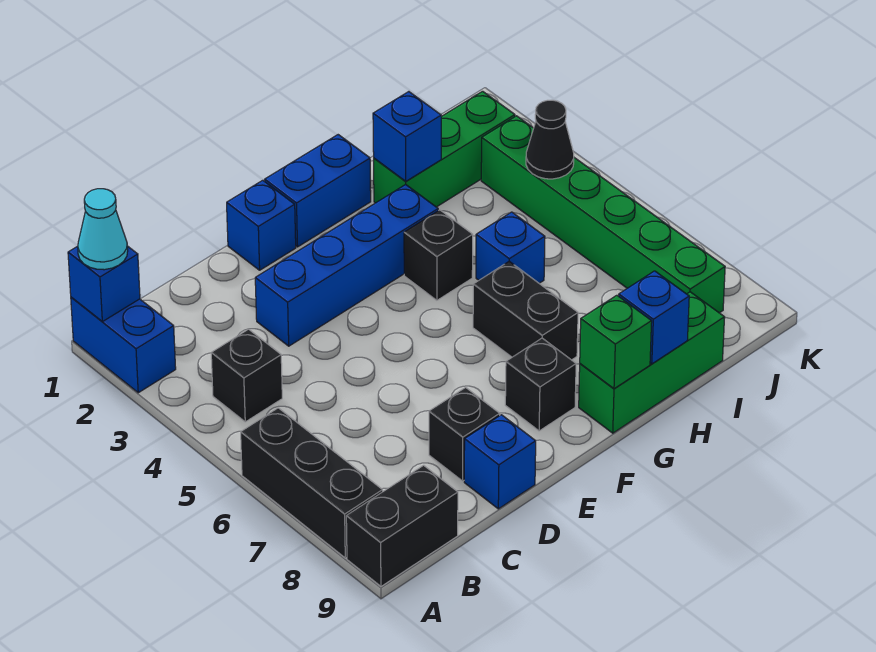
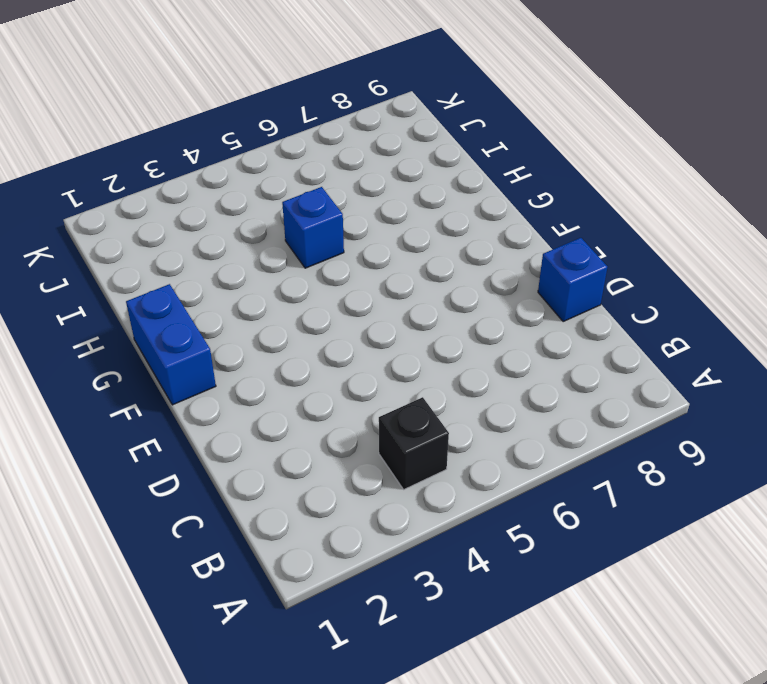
none -> blue 1x2 brick [71,297,176,393]
none -> black 1x3 brick [241,408,383,558]
none -> black 1x2 brick [346,465,458,586]

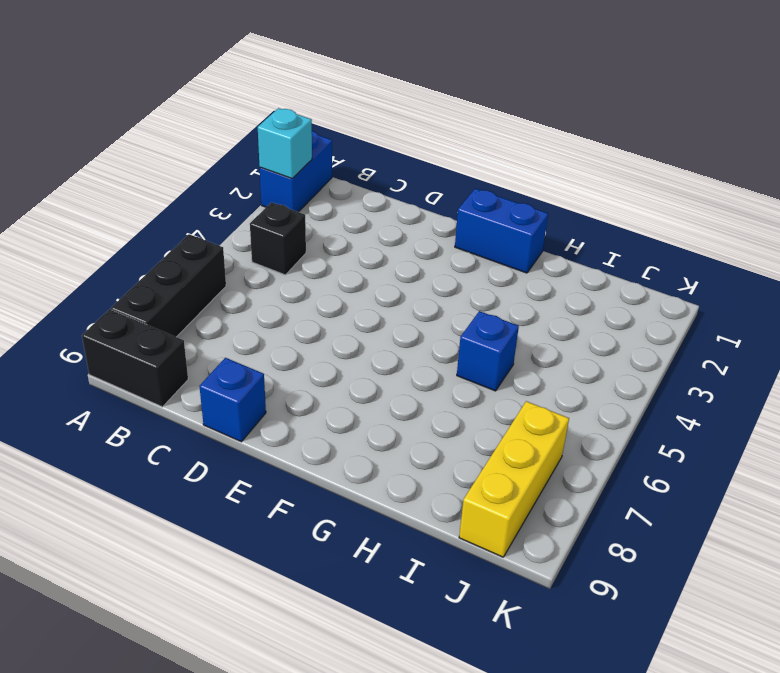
cyan 1x1 brick [258,108,312,179] -> none
yellow 1x3 brick [459,401,569,557] -> green 1x6 brick [481,116,725,313]
none -> blue 1x4 brick [255,184,438,346]
none -> black 1x1 brick [429,387,500,481]
none -> blue 1x1 brick [227,180,296,270]

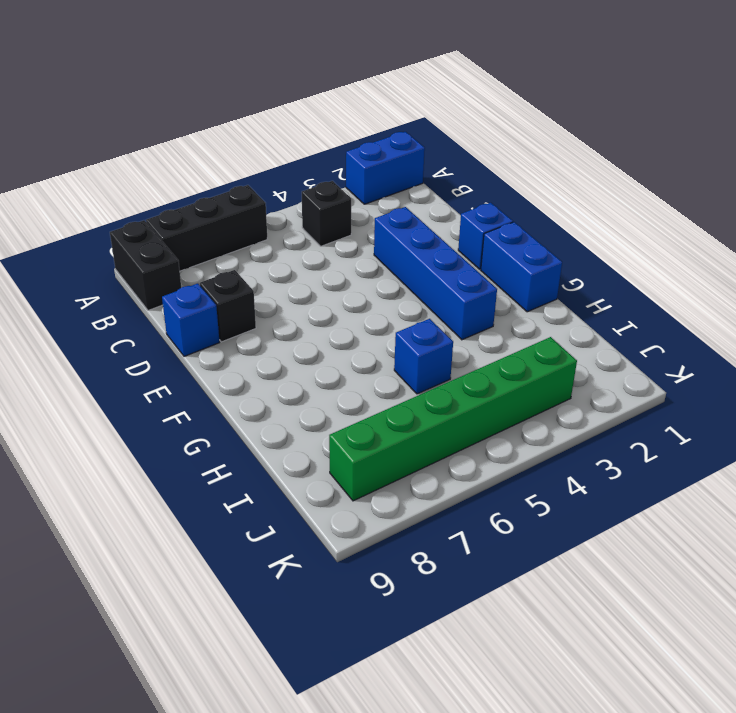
none -> black 1x1 brick [505,338,576,431]
none -> black 1x1 brick [404,210,473,300]
none -> black 1x2 brick [473,261,578,360]

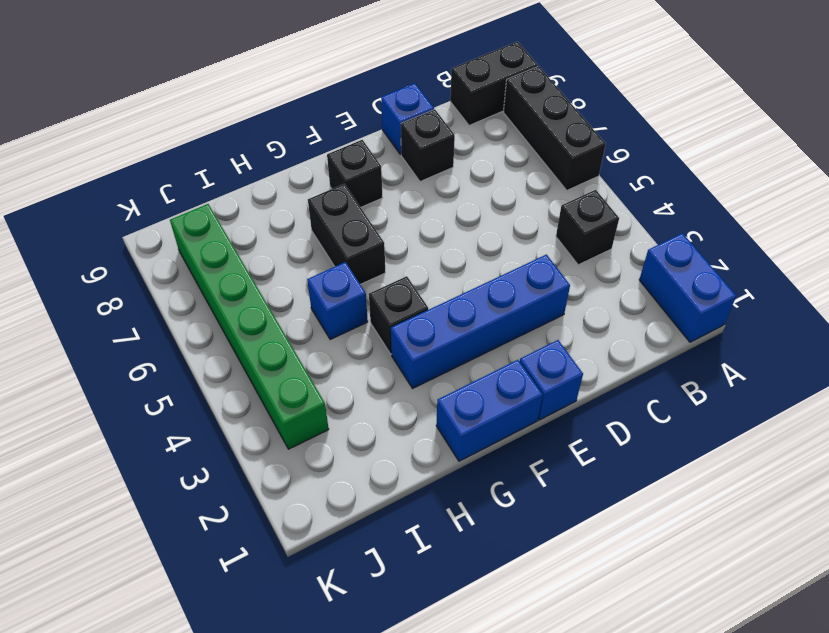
none -> green 1x3 brick [579,292,725,433]
none -> green 1x3 brick [374,91,515,207]
none -> blue 1x1 brick [68,246,140,322]

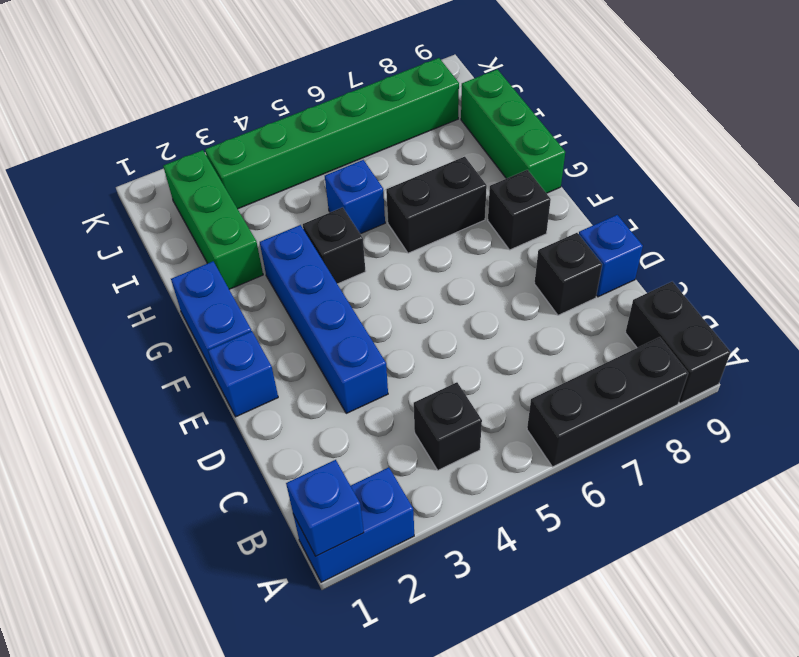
none -> green 1x1 brick [580,295,652,389]
none -> blue 1x1 brick [373,92,441,181]
none -> blue 1x1 brick [619,271,689,364]

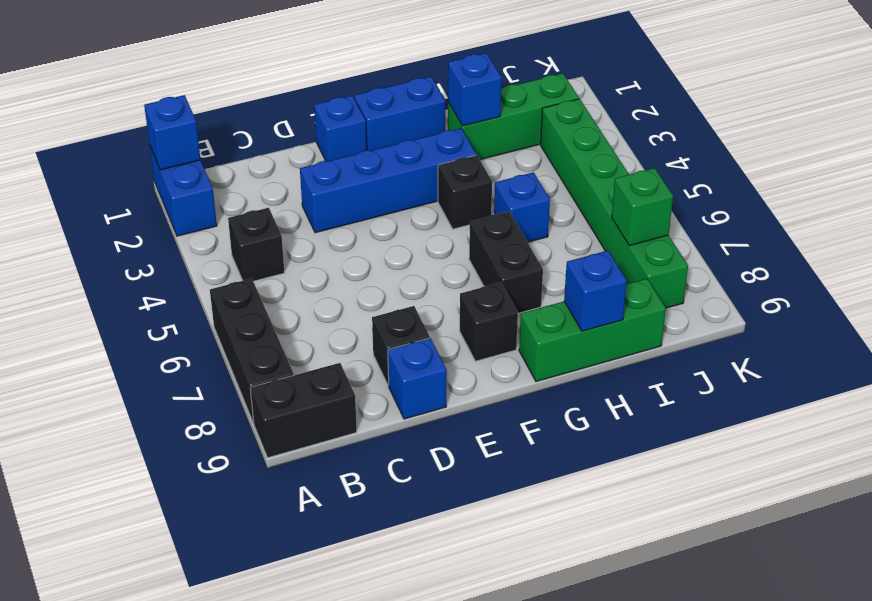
green 1x1 brick [612,168,673,246] -> green 1x1 brick moved to [580,295,652,389]
none -> black 1x1 cone [526,100,574,179]
none -> cyan 1x1 cone [78,189,128,270]

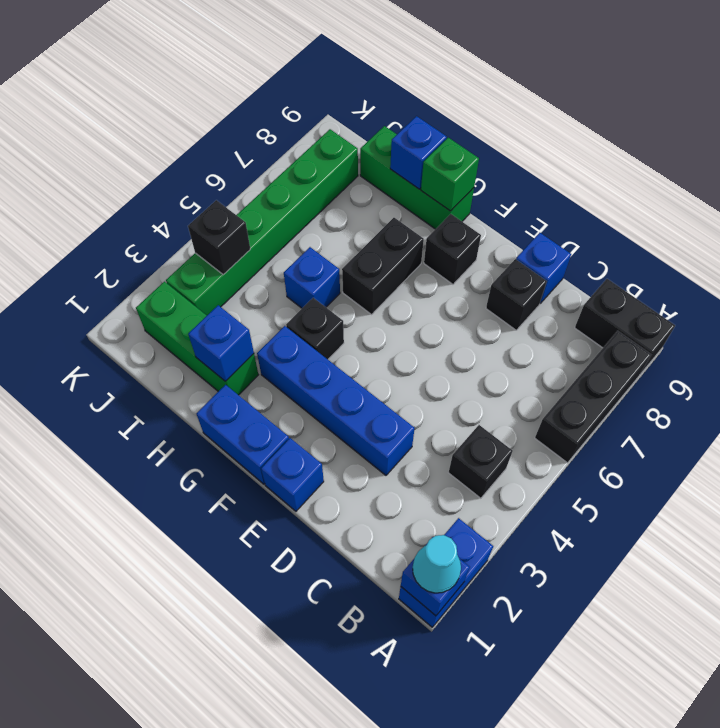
black 1x1 brick [188,200,250,275] -> black 1x1 cone [526,100,574,179]

